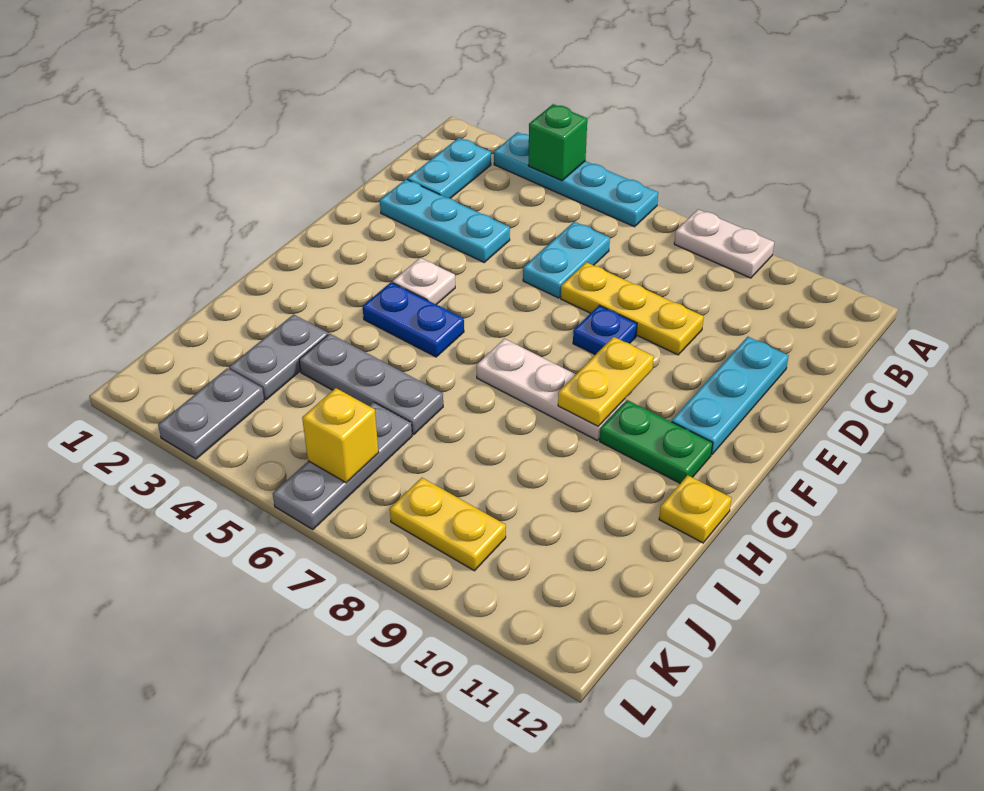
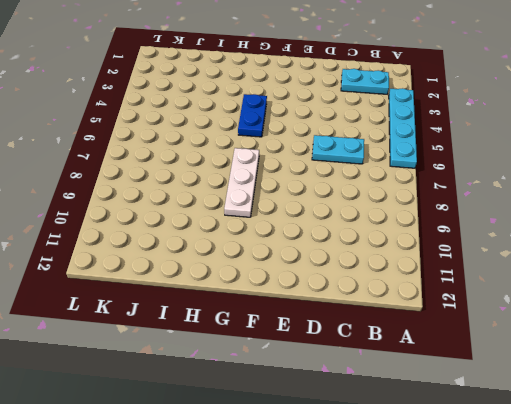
none -> white 1x2 plate [674,209,774,278]
none -> cyan 1x3 plate [380,179,510,262]
none -> yellow 1x3 plate [561,262,704,355]

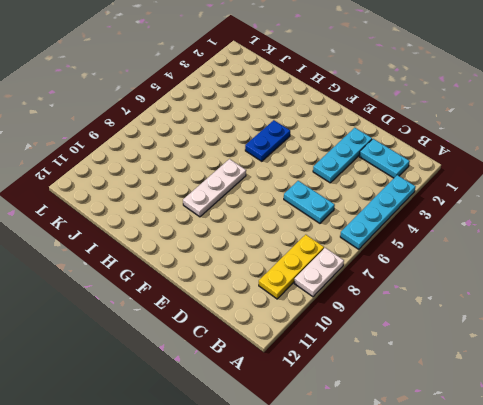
yellow 1x3 plate [259,235,324,299] -> yellow 1x3 plate moved to [561,262,704,355]
none -> cyan 1x3 plate [672,337,789,454]
none -> blue 1x1 plate [573,305,637,355]
none -> white 1x1 plate [393,258,455,305]

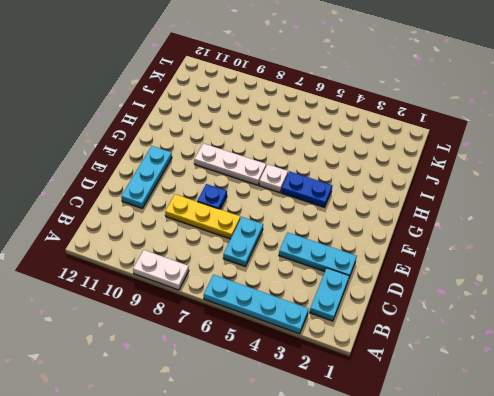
white 1x1 plate [259,164,288,193] -> white 1x1 plate moved to [393,258,455,305]
none -> green 1x2 plate [600,400,713,483]
none -> yellow 1x1 plate [659,475,732,543]
none -> grey 1x2 plate [229,314,328,400]

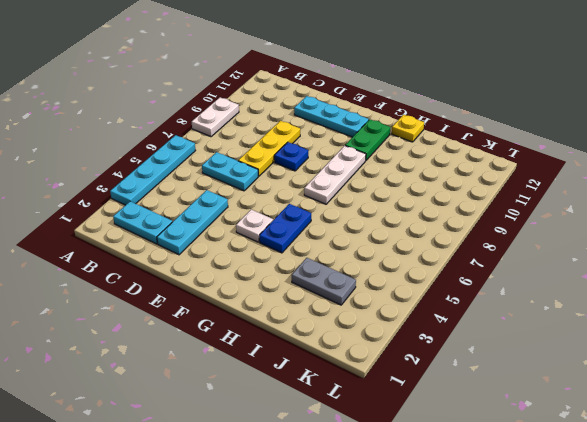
none -> grey 1x3 plate [299,334,443,435]
none -> grey 1x3 plate [273,402,412,530]
none -> grey 1x2 plate [158,368,264,459]

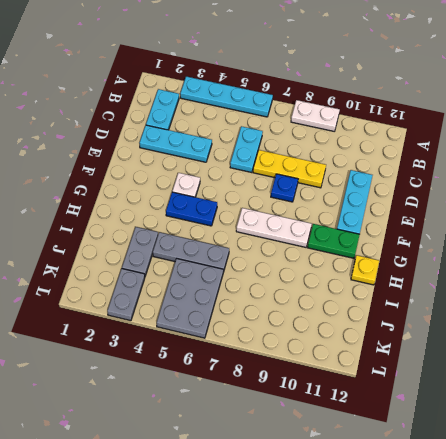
grey 2x3 plate [157,259,223,338] -> grey 1x3 plate [273,402,412,530]
none -> yellow 1x2 plate [390,478,506,571]
none -> green 1x1 brick [528,104,587,181]
none -> yellow 1x2 plate [558,337,654,426]

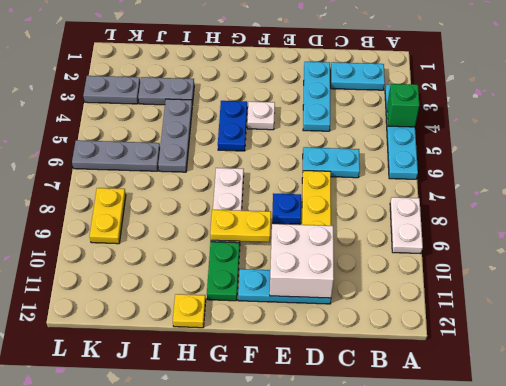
white 2x2 brick [270,224,334,298] -> none
none -> yellow 1x1 brick [302,388,379,483]

